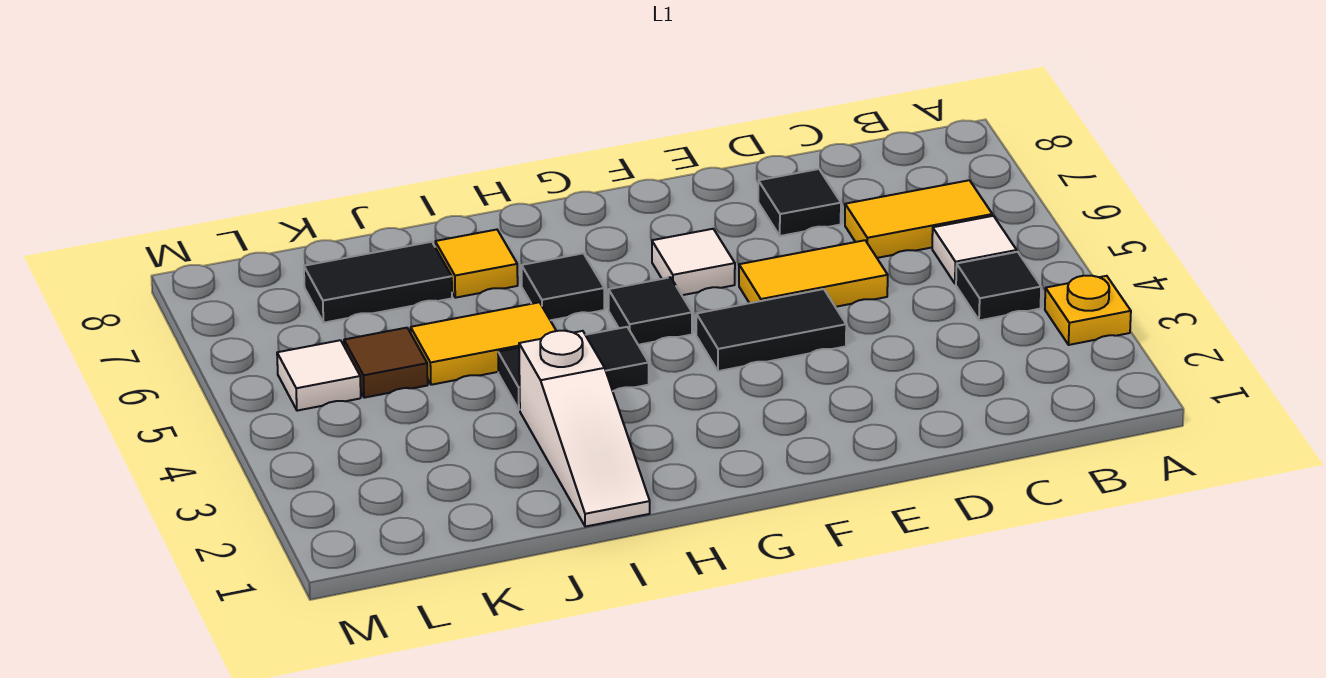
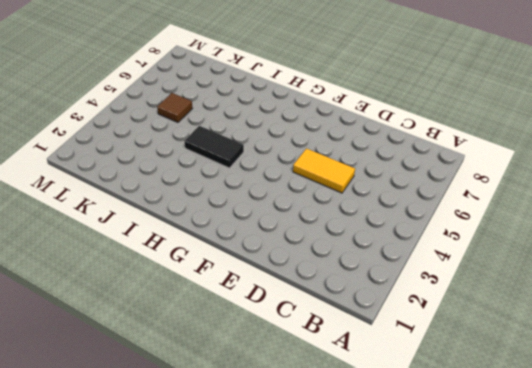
none -> yellow 1x1 plate [1045,276,1131,345]
none -> black 1x1 tile [956,252,1041,320]
none -> white 1x1 tile [932,216,1017,284]

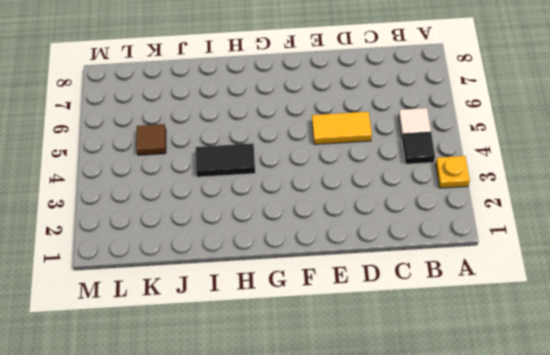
none -> yellow 1x2 tile [845,180,992,258]
none -> black 1x1 tile [758,169,841,236]
none -> black 1x2 tile [696,289,846,371]

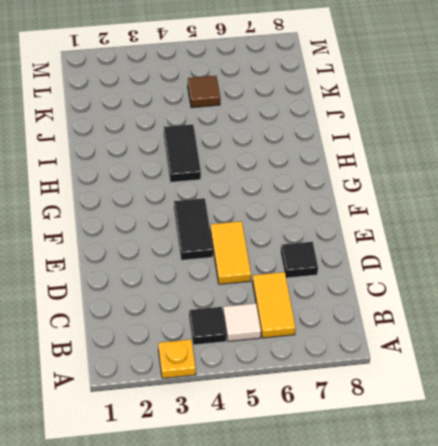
none -> white 1x1 tile [652,229,735,295]
none -> black 1x1 tile [609,277,692,345]
none -> black 1x1 tile [522,253,604,320]

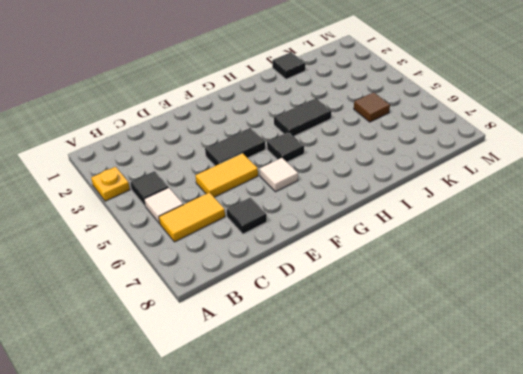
black 1x1 tile [272,52,305,79] -> black 1x1 tile moved to [522,253,604,320]
none -> white 1x3 slope [519,331,650,527]
none -> yellow 1x2 tile [411,302,556,385]
none -> yellow 1x1 tile [435,230,518,298]

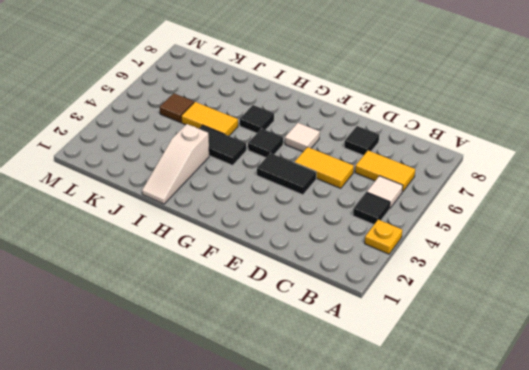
none -> yellow 1x1 tile [435,230,518,298]
none -> black 1x2 tile [304,242,452,323]
none -> white 1x1 tile [277,340,361,411]

